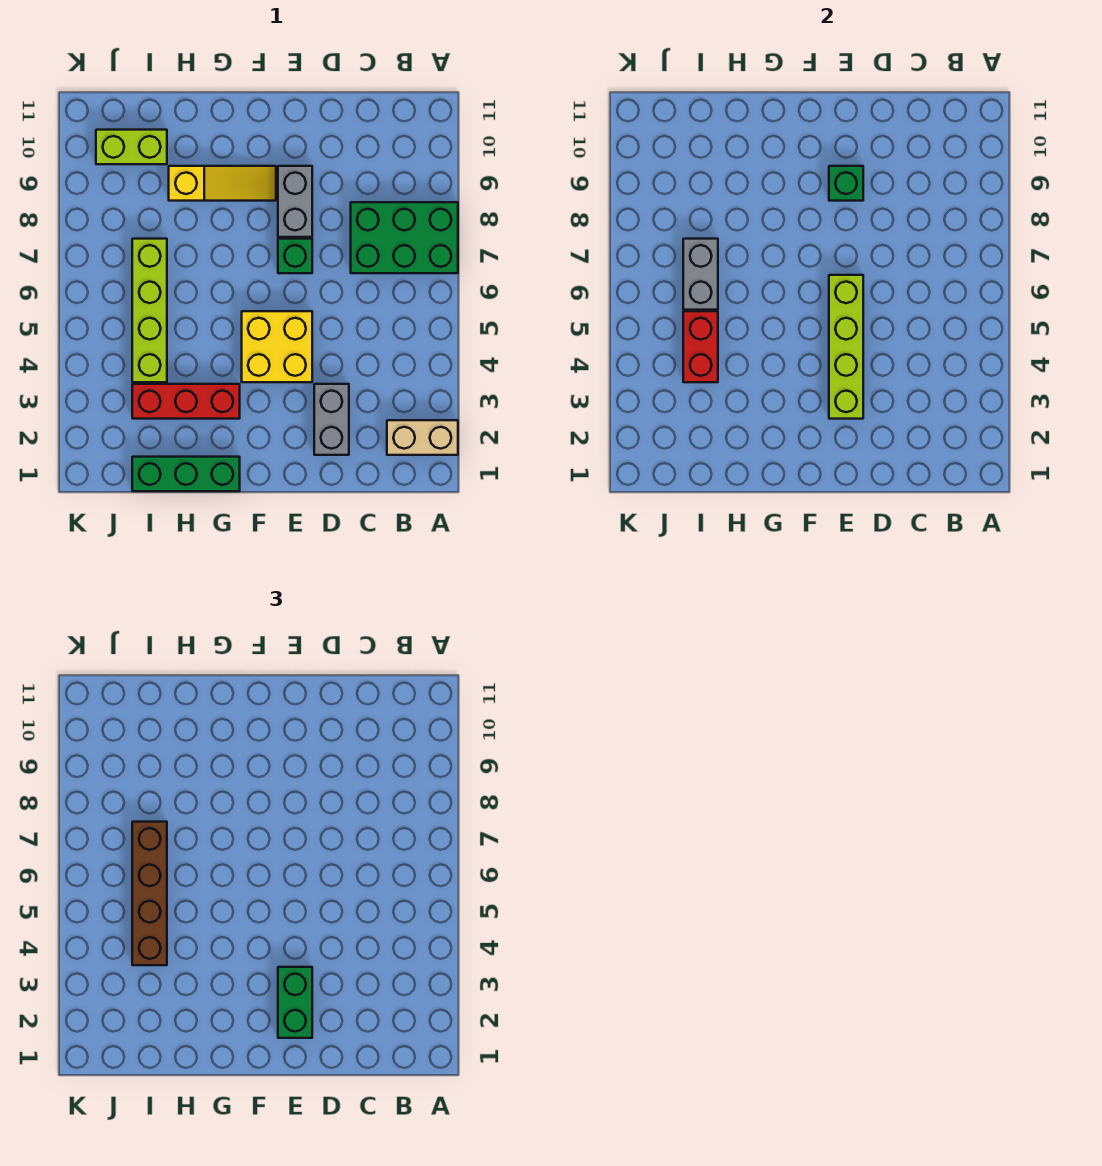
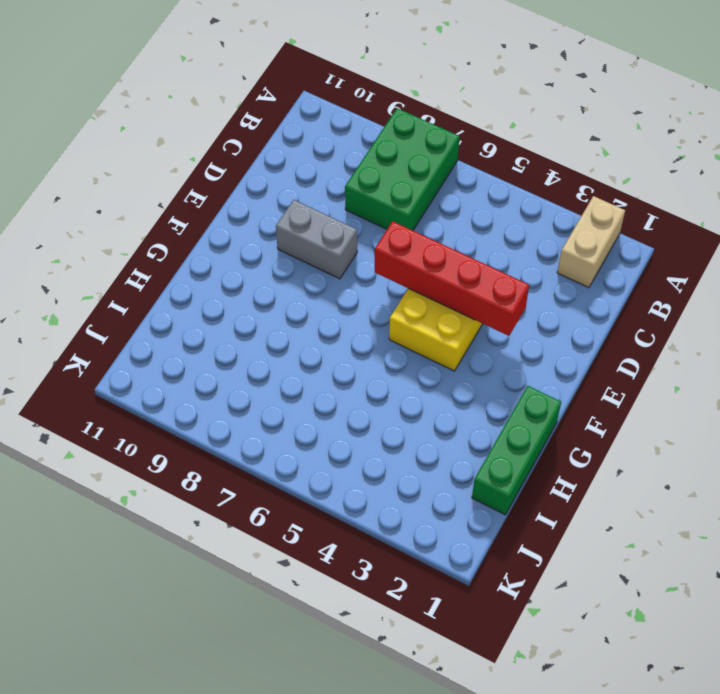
red 1x4 brick [375,221,529,336] -> lime 1x4 brick [829,275,863,419]
none -> grey 1x2 brick [314,384,349,455]
none -> green 1x1 brick [278,239,312,273]
none -> yellow 1x3 slope [169,166,276,201]

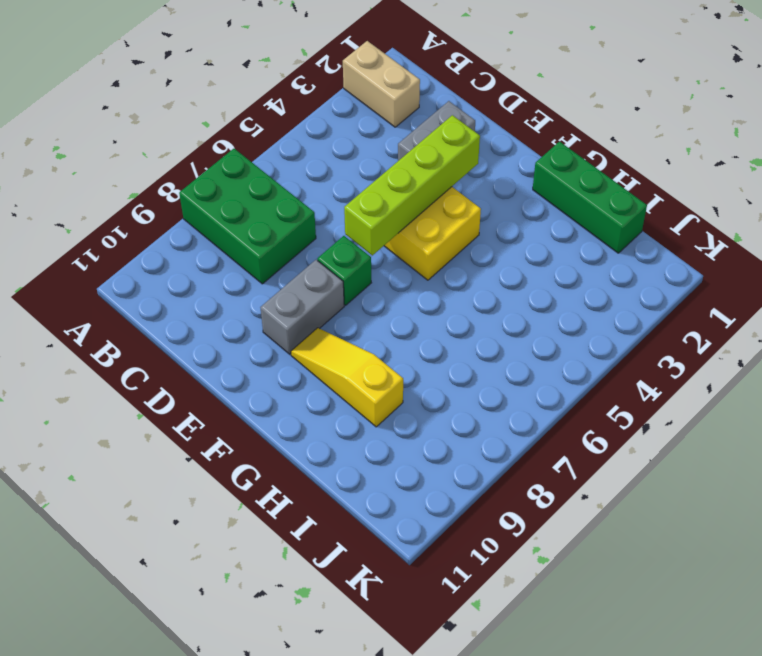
none -> red 1x3 brick [132,384,240,419]
none -> lime 1x4 brick [132,239,167,382]
none -> lime 1x2 brick [96,130,167,164]

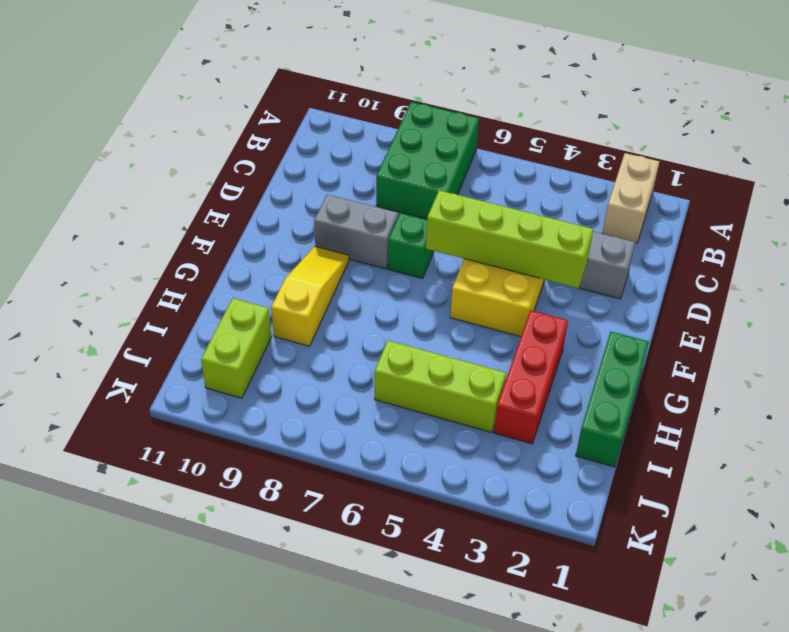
lime 1x3 brick [375,341,506,432] -> lime 1x4 brick [132,239,167,382]
none -> green 1x1 brick [829,166,863,201]
none -> red 1x2 brick [683,311,718,382]
none -> grey 1x2 brick [683,239,718,310]

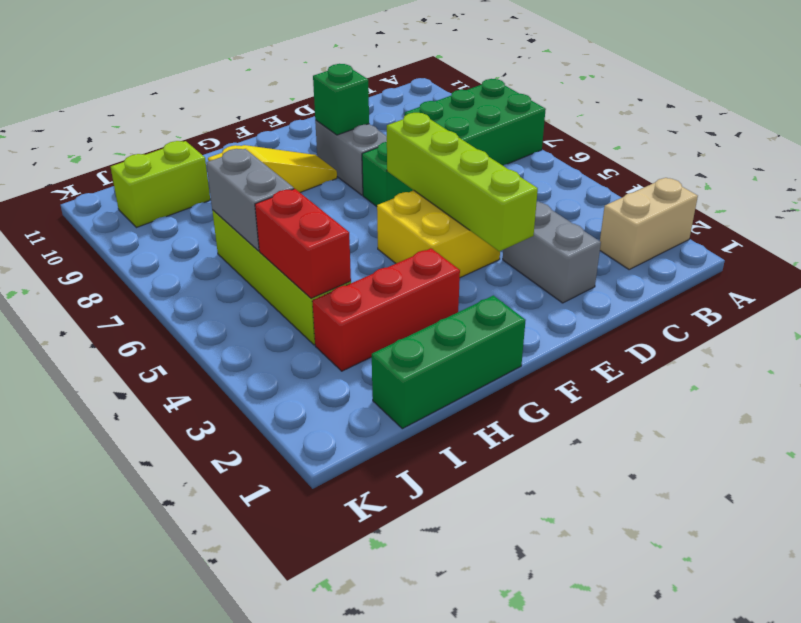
none -> green 1x2 brick [278,967,312,1038]
none -> brown 1x4 brick [132,822,167,965]

